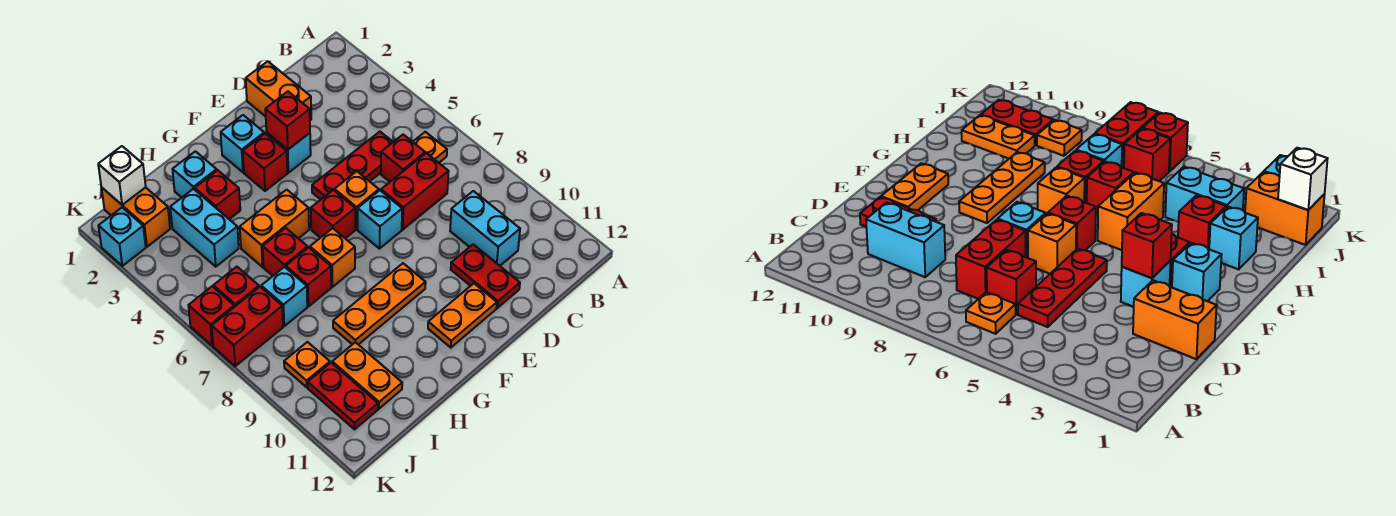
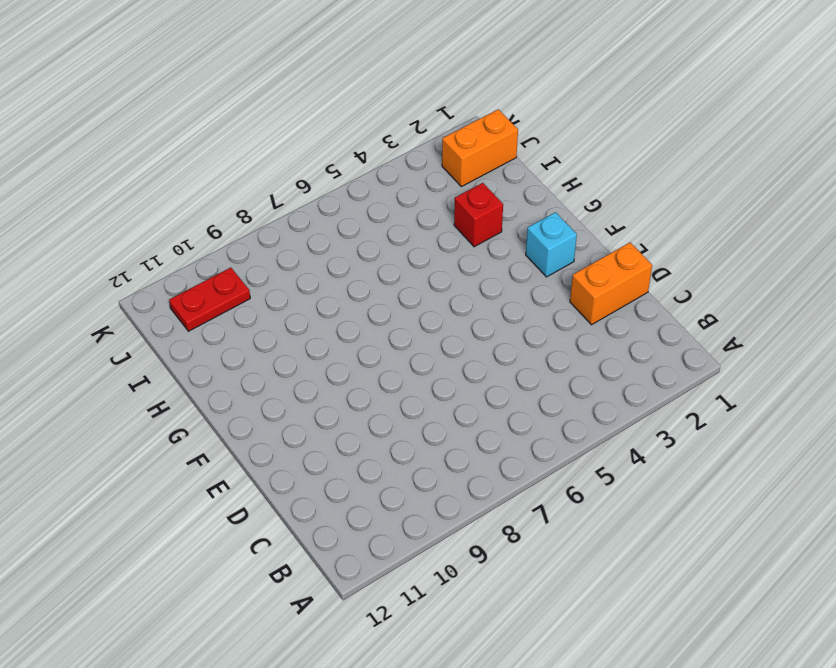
none -> orange 1x1 plate [413,132,447,163]
none -> red 1x3 plate [312,132,393,200]
none -> red 1x1 brick [381,135,425,182]
none -> red 1x2 brick [381,153,449,229]

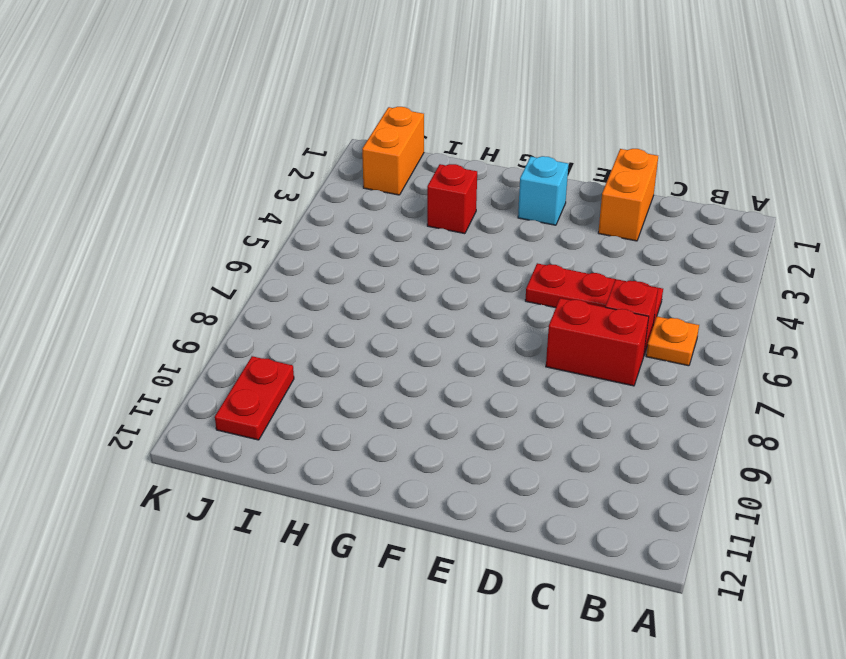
none -> cyan 1x2 brick [450,191,520,266]
none -> red 1x2 plate [451,244,520,308]
none -> cyan 1x1 brick [266,132,311,173]
none -> orange 1x1 brick [334,171,379,229]

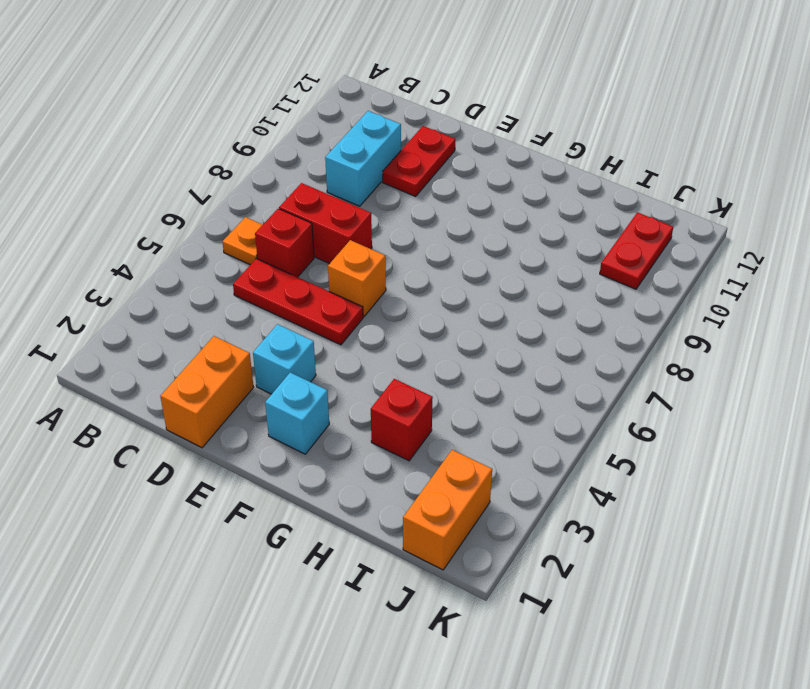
none -> cyan 1x1 brick [358,190,402,249]
none -> orange 1x2 plate [428,283,497,348]
none -> red 1x1 brick [243,133,287,191]
none -> red 1x1 brick [311,190,355,238]

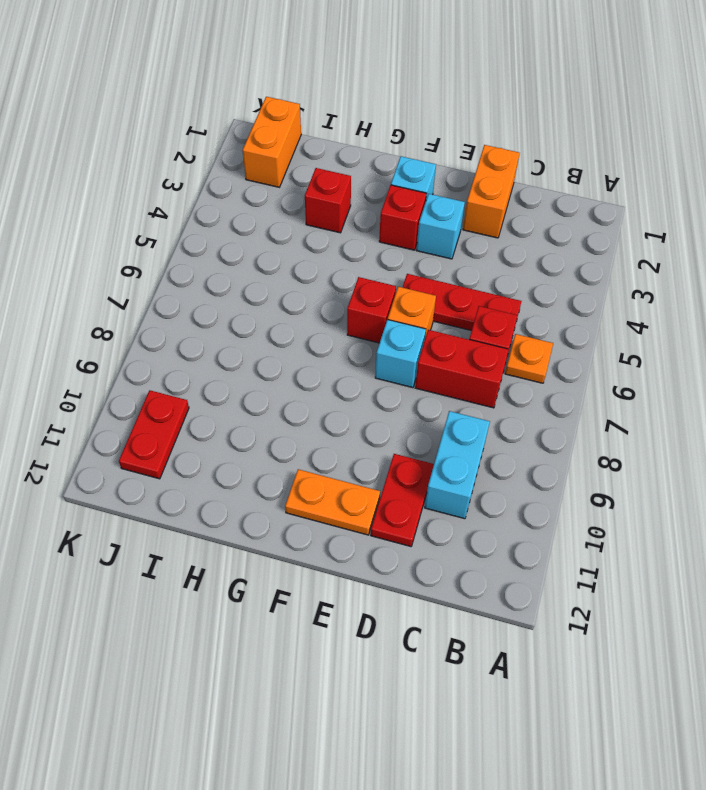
none -> orange 1x3 plate [333,263,426,345]
none -> orange 1x2 brick [240,190,309,267]
none -> orange 1x1 brick [310,228,355,287]
none -> cyan 1x1 brick [172,151,217,197]

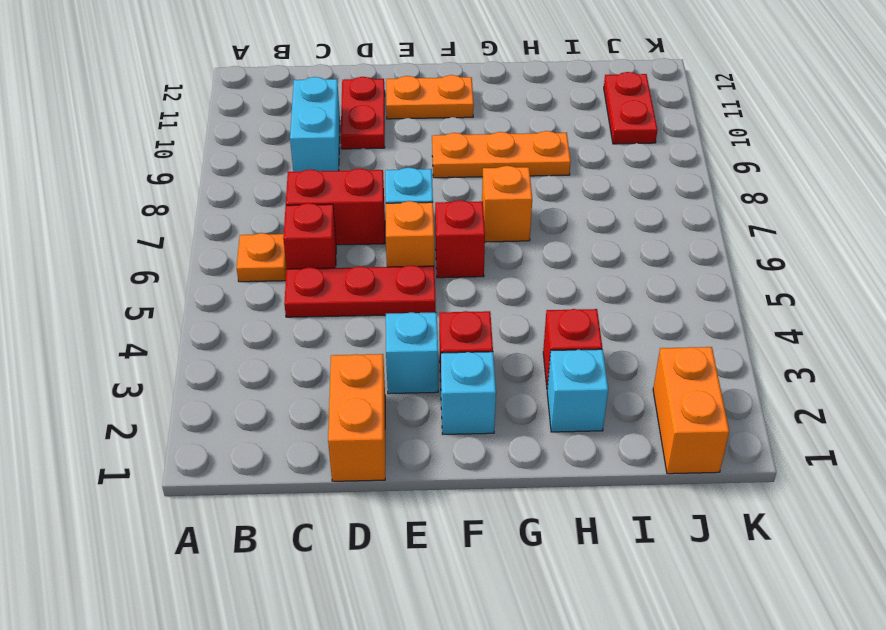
none -> orange 1x2 brick [240,190,309,267]
none -> red 1x1 brick [263,228,308,276]
none -> red 1x1 brick [286,248,331,307]
none -> cyan 1x2 brick [170,189,239,267]

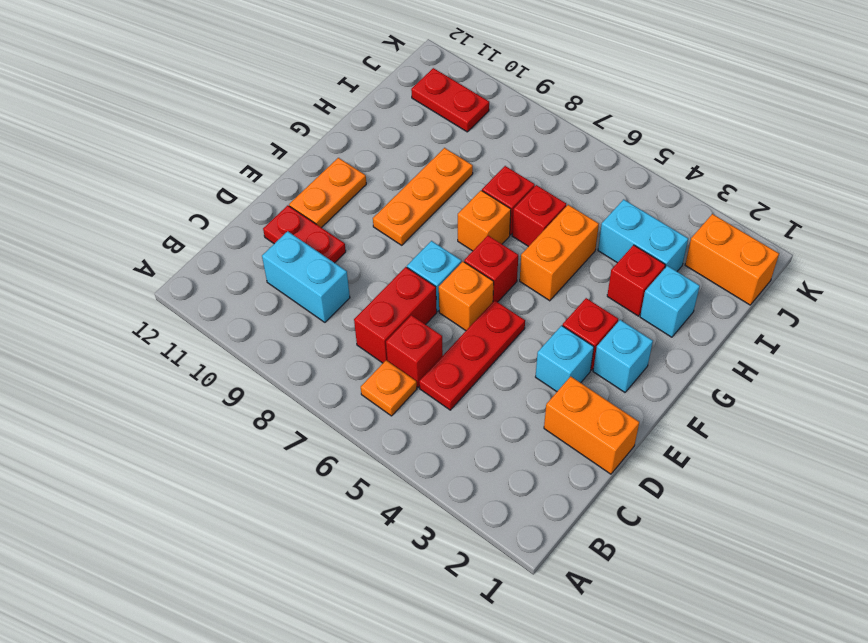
none -> cyan 1x1 brick [261,267,307,326]
none -> orange 1x2 plate [332,342,402,409]
none -> red 1x1 brick [213,267,259,307]
none -> red 1x2 brick [212,287,283,366]

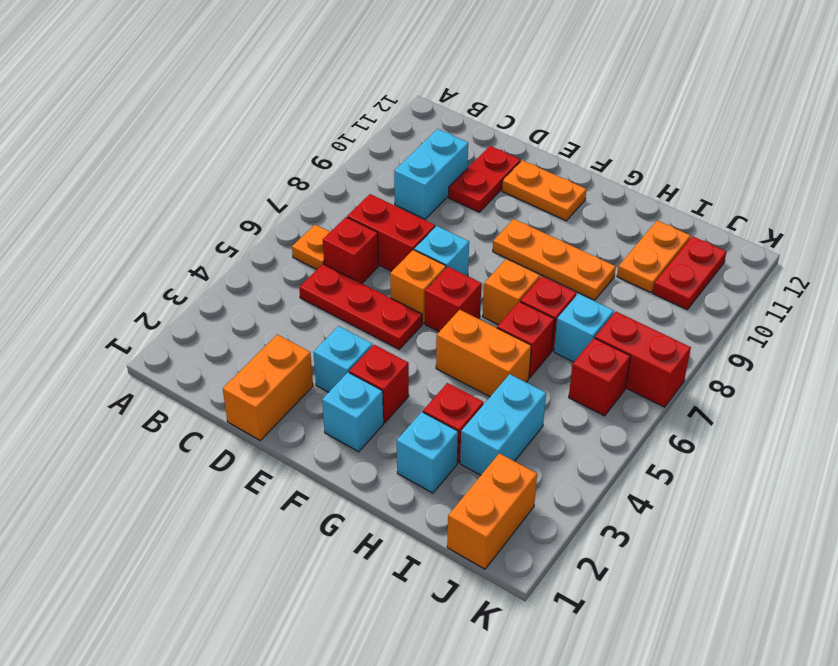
none -> orange 1x1 plate [284,342,330,387]
none -> cyan 1x1 brick [99,208,146,266]
none -> red 1x1 brick [188,286,234,346]
none -> red 1x1 brick [265,92,310,150]

